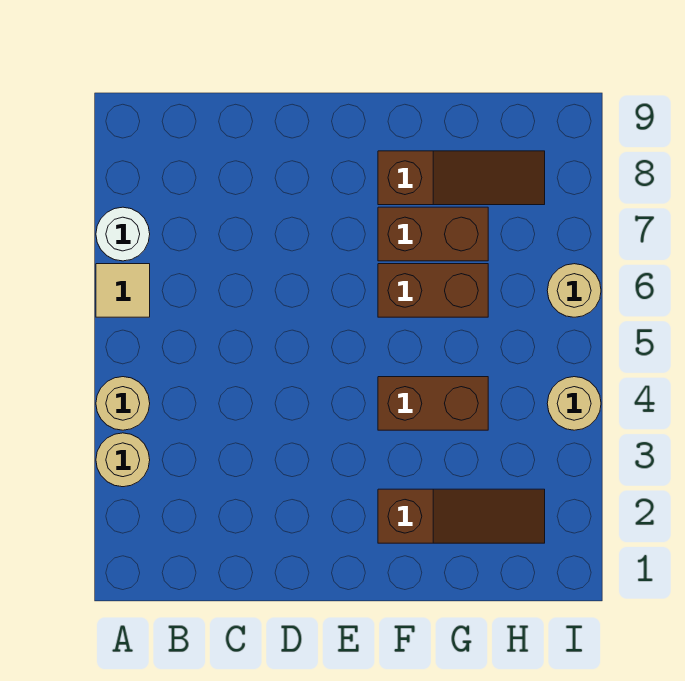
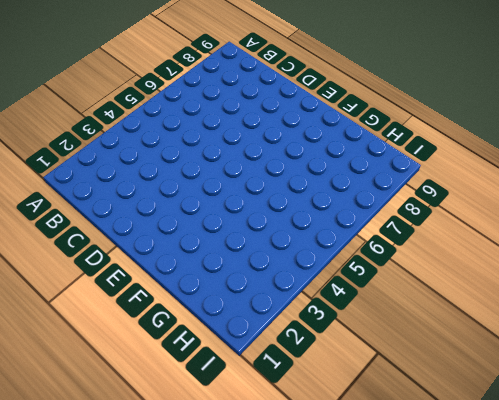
none -> tan 1x1 round brick [96,433,150,487]
none -> tan 1x1 round brick [96,377,150,430]

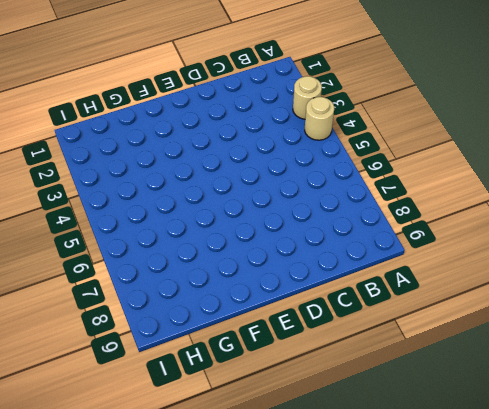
none -> tan 1x1 tile [96,264,150,317]
none -> white 1x1 round brick [96,207,150,261]

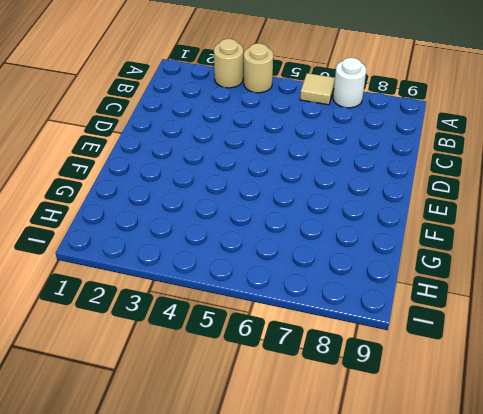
none -> brown 1x3 slope [378,489,545,543]
none -> brown 1x2 brick [378,377,488,430]

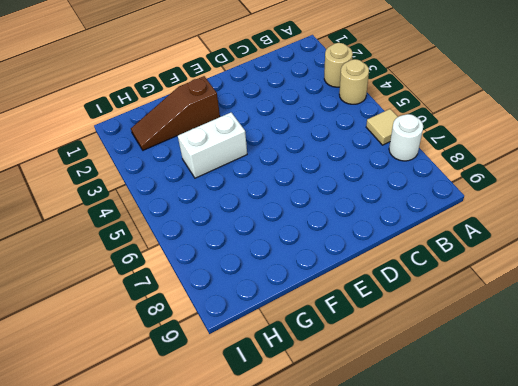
white 1x2 brick [178,113,247,178] -> brown 1x2 brick [378,377,488,430]
none -> brown 1x2 brick [378,264,488,317]
none -> brown 1x2 brick [378,207,488,261]

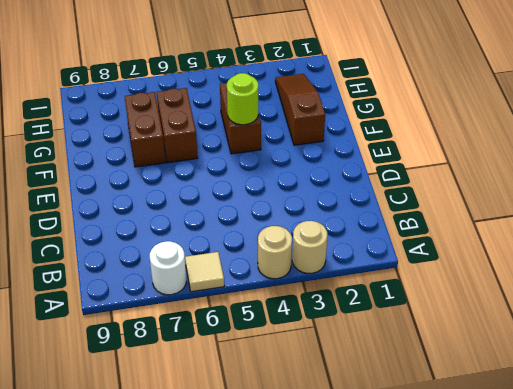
lime 1x1 round brick [227,73,258,125] -> none
none -> brown 1x3 slope [378,151,545,205]
none -> tan 1x1 round brick [547,377,601,430]

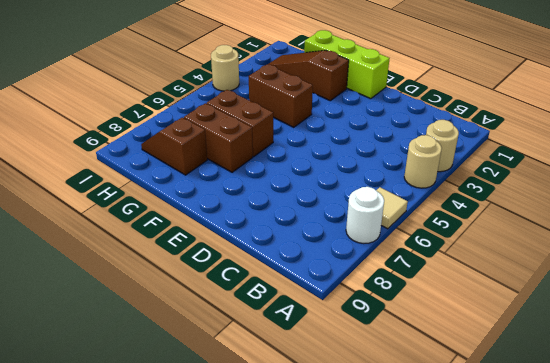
lime 1x3 brick [304,30,390,99] -> none
brown 1x2 slope [141,117,207,175] -> brown 1x3 slope [378,151,545,205]
none -> tan 1x1 round brick [547,264,601,317]

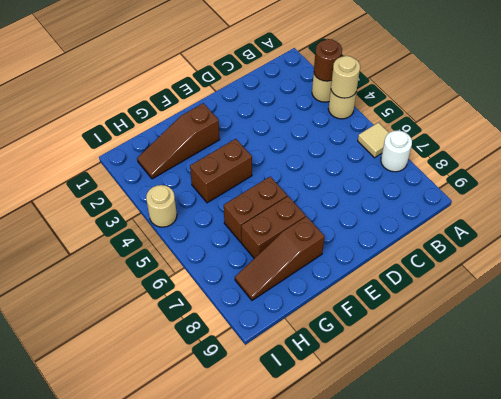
brown 1x1 round brick [314,39,342,81] -> none
tan 1x1 round brick [331,56,360,98] -> tan 1x1 round brick moved to [547,264,601,317]

